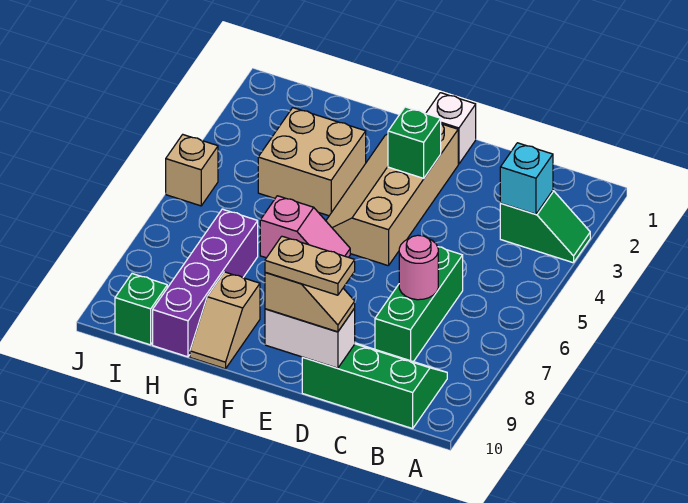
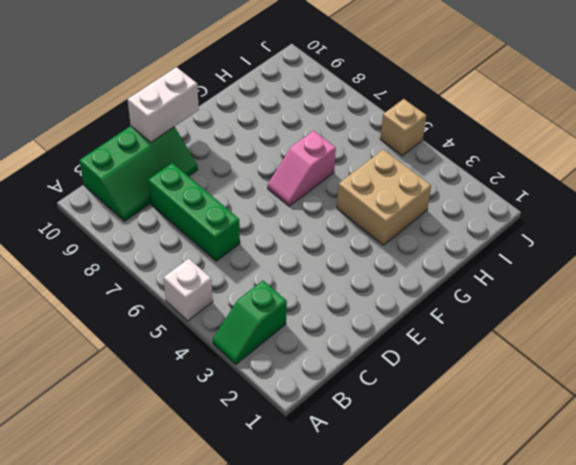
white 1x1 brick [163,259,213,321] -> white 1x1 brick moved to [426,93,476,164]
none -> tan 2x4 slope [326,124,458,266]
none -> tan 1x2 slope [190,272,260,369]
none -> purple 1x4 brick [153,209,258,357]

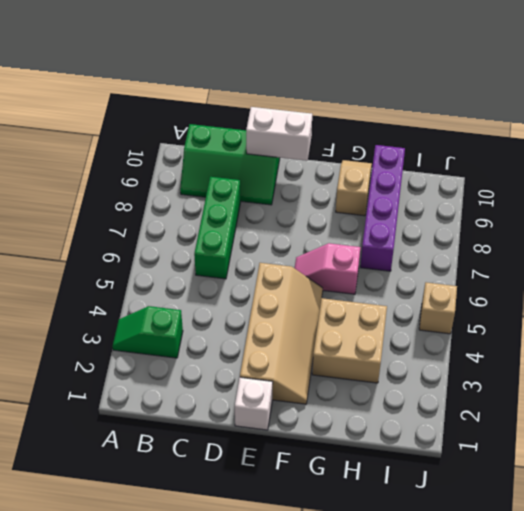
none -> green 1x1 brick [115,274,167,345]
none -> cyan 1x1 brick [500,143,553,214]
none -> pink 1x1 round brick [399,235,438,300]

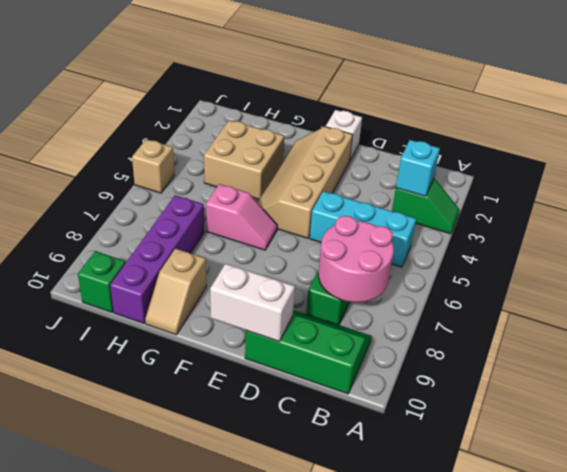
cyan 1x3 brick [310,191,416,267] -> none
pink 2x2 round brick [318,216,394,303] -> pink 1x1 round brick [399,235,438,300]
none -> green 1x1 brick [388,107,441,178]
none -> tan 1x2 slope [265,272,355,332]
none -> tan 1x2 plate [265,236,355,295]

